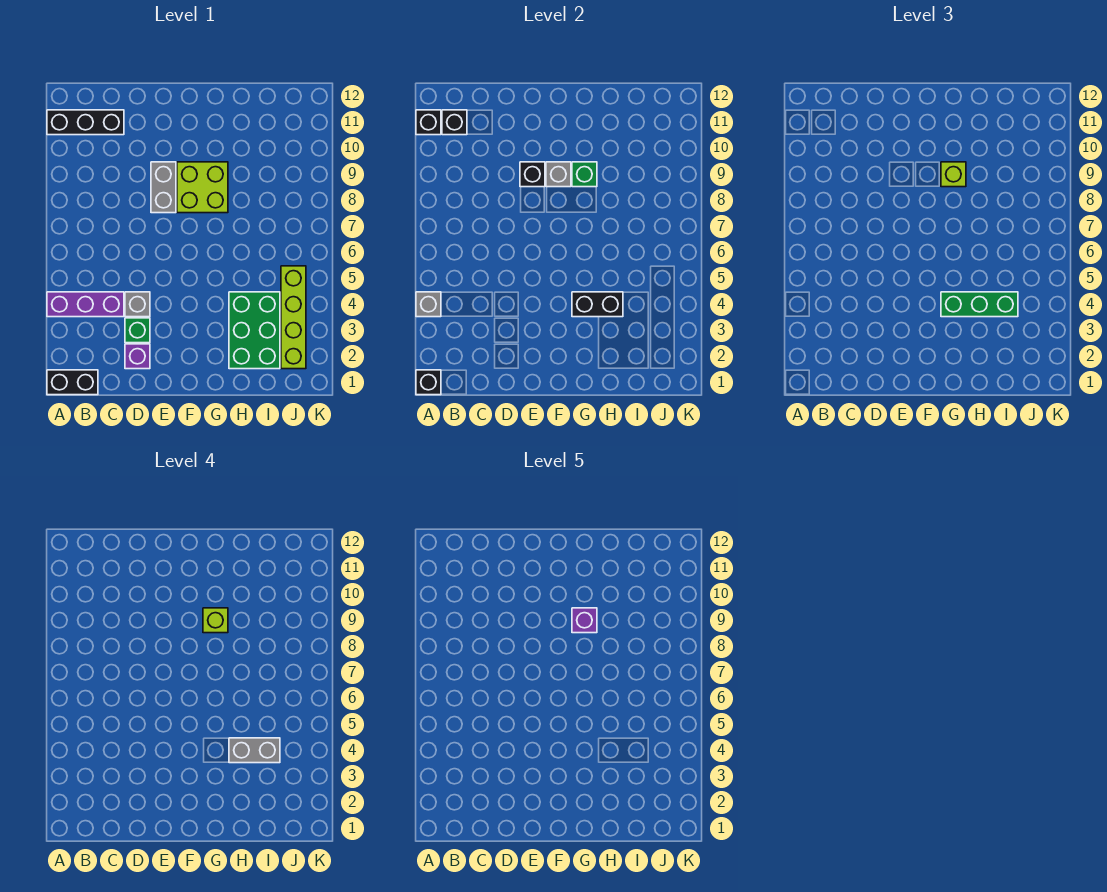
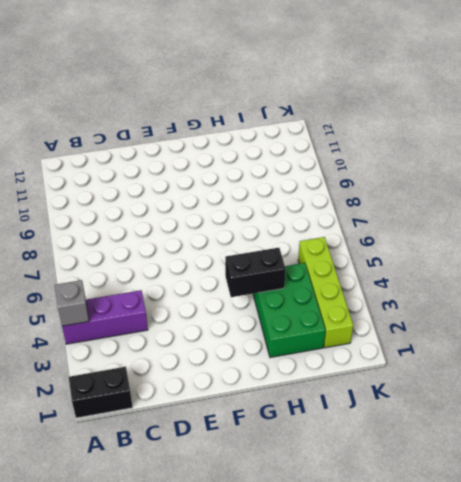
none -> black 1x3 brick [47,110,124,135]
none -> purple 1x1 brick [125,344,150,369]
none -> green 1x1 brick [125,318,150,343]

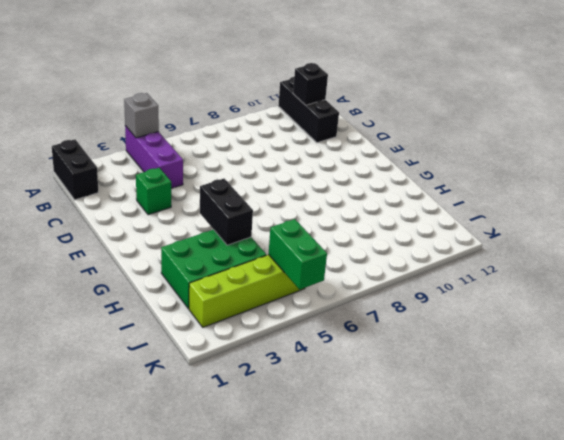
green 1x2 brick [268,219,327,289] -> none
none -> purple 1x1 brick [125,344,150,369]
none -> grey 1x1 brick [125,292,150,317]
none -> grey 1x2 brick [151,162,176,213]

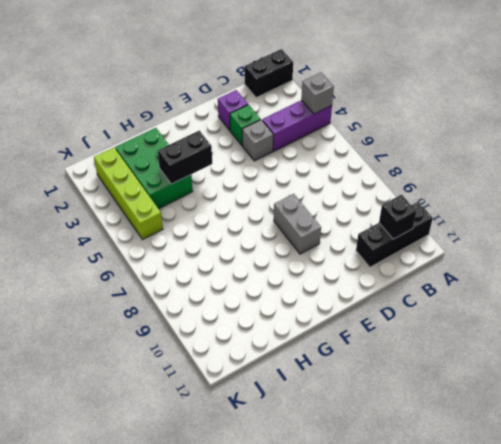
none -> lime 2x2 brick [177,162,228,213]
none -> black 1x1 brick [416,370,441,395]
none -> black 1x1 brick [416,110,441,135]

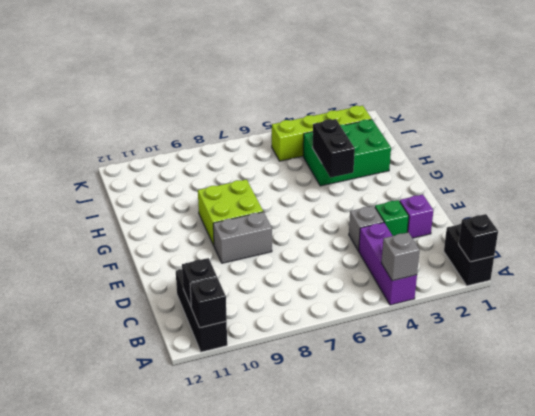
none -> black 1x1 brick [520,162,545,187]
none -> grey 1x1 brick [546,162,571,187]
none -> green 1x1 brick [572,162,597,187]

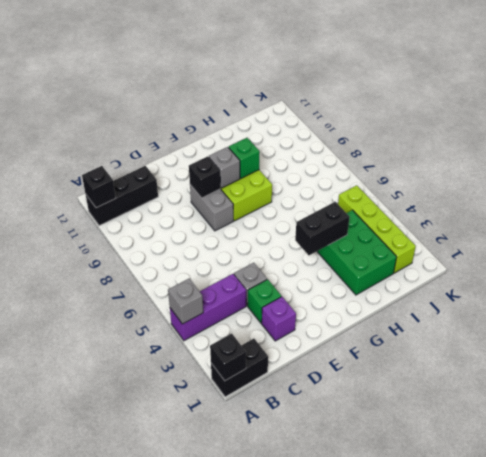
none -> black 1x1 brick [442,110,467,135]
none -> green 1x3 brick [941,292,1018,317]
none -> lime 1x1 brick [941,162,966,187]

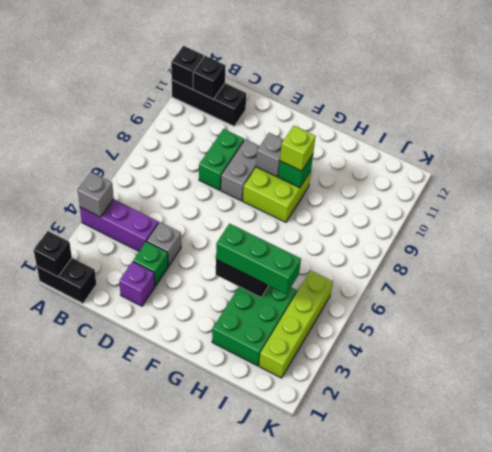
green 1x2 brick [199,129,244,190] -> none
none -> black 1x1 brick [520,162,545,187]
none -> lime 1x1 brick [203,608,228,633]
none -> grey 1x2 brick [229,738,280,763]

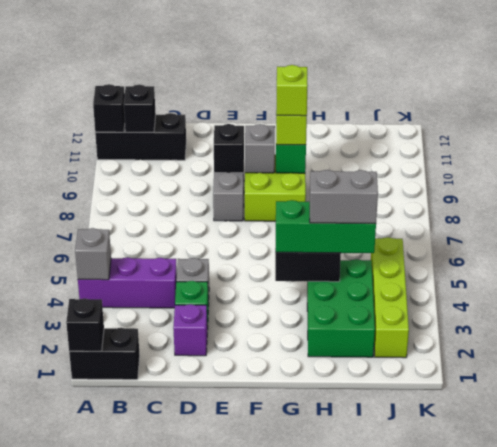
none -> purple 1x1 brick [572,608,597,633]

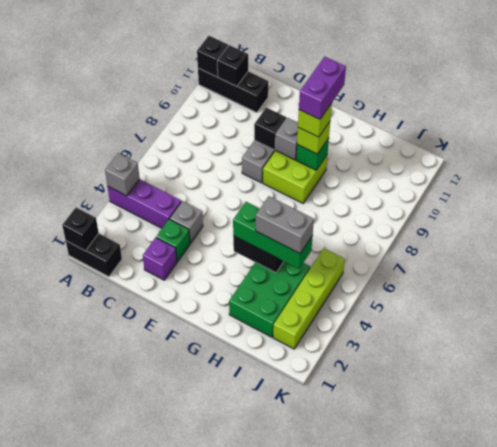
purple 1x2 brick [299,57,346,119] -> purple 1x1 brick [572,608,597,633]

